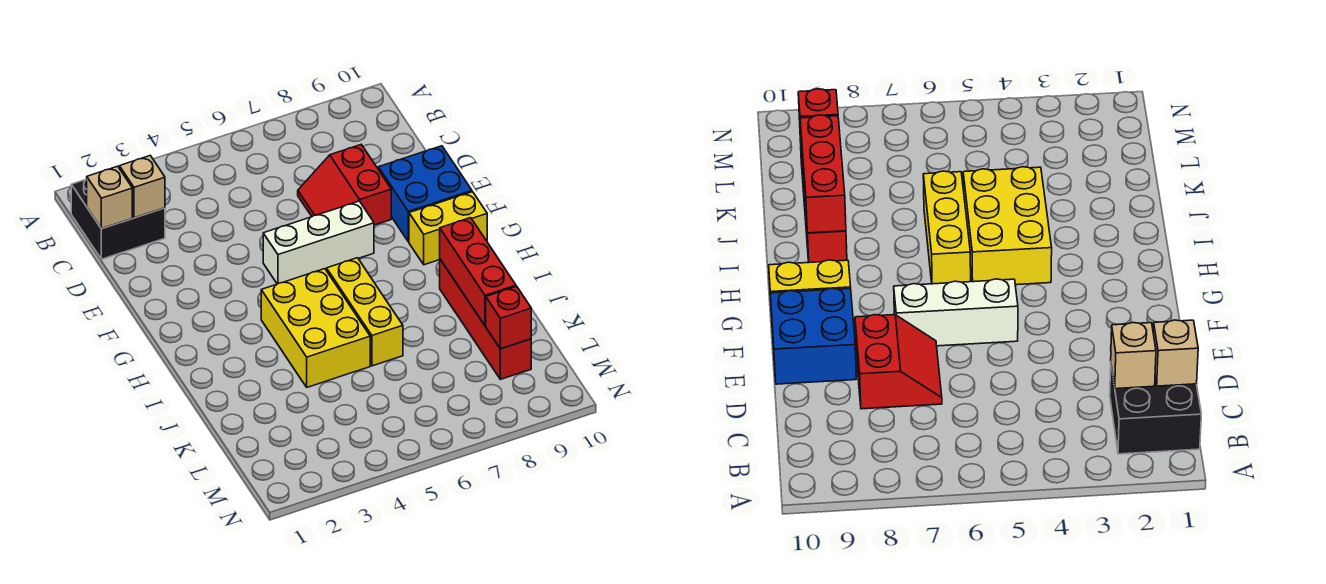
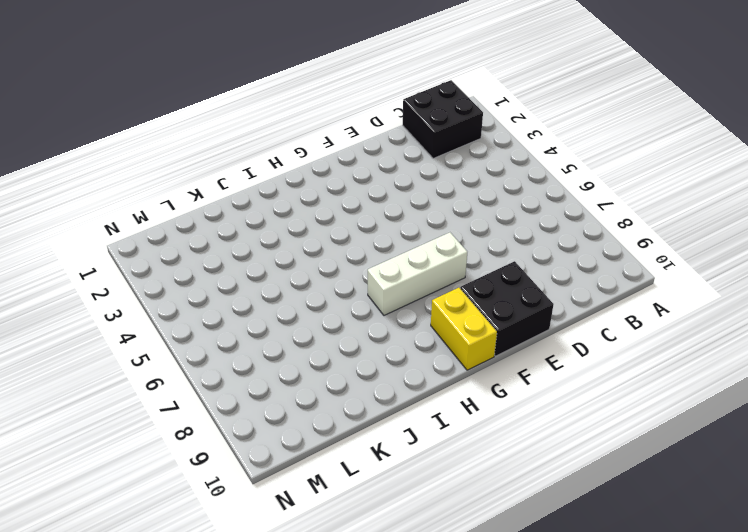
black 2x2 brick [460,261,554,356] -> blue 2x2 brick [378,146,472,242]
white 1x3 brick [368,232,467,315] -> white 1x3 brick turned to [263,201,374,284]
none -> red 2x2 slope [298,145,391,225]
none -> yellow 2x3 brick [261,269,370,387]
none -> yellow 1x3 brick [327,258,403,366]

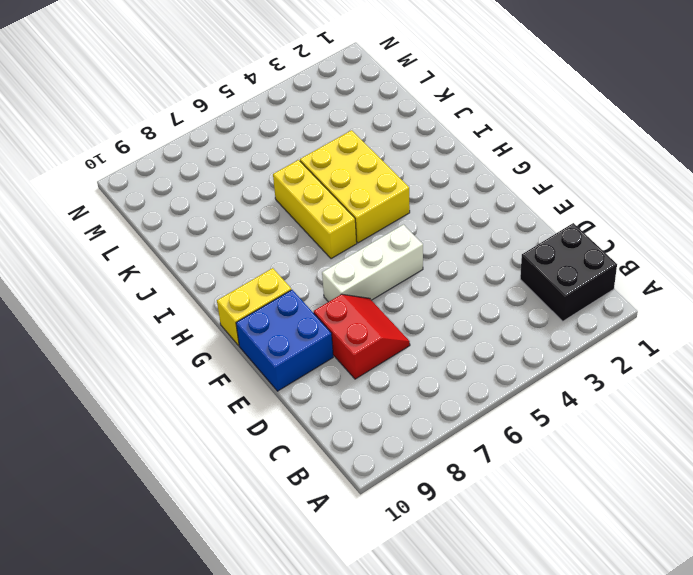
none -> red 1x4 brick [440,259,531,379]
none -> tan 1x1 brick [86,166,132,229]
none -> tan 1x1 brick [119,156,165,218]

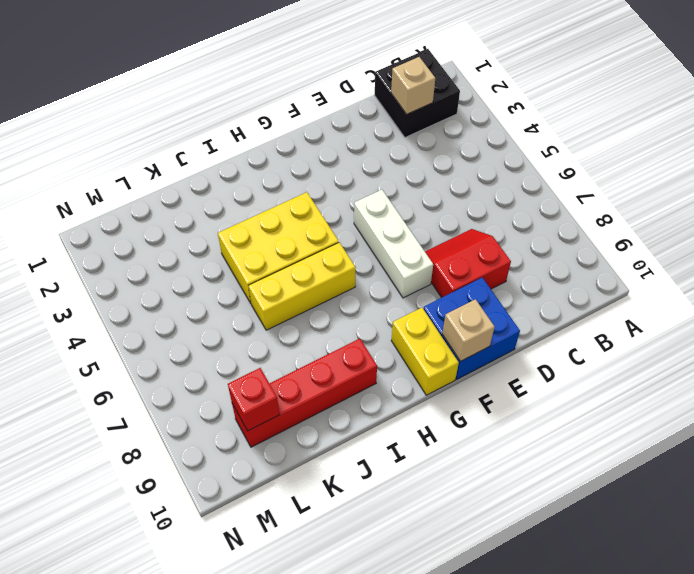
tan 1x1 brick [442,299,495,361] -> tan 1x1 brick moved to [86,166,132,229]
none -> red 1x3 brick [440,218,516,326]

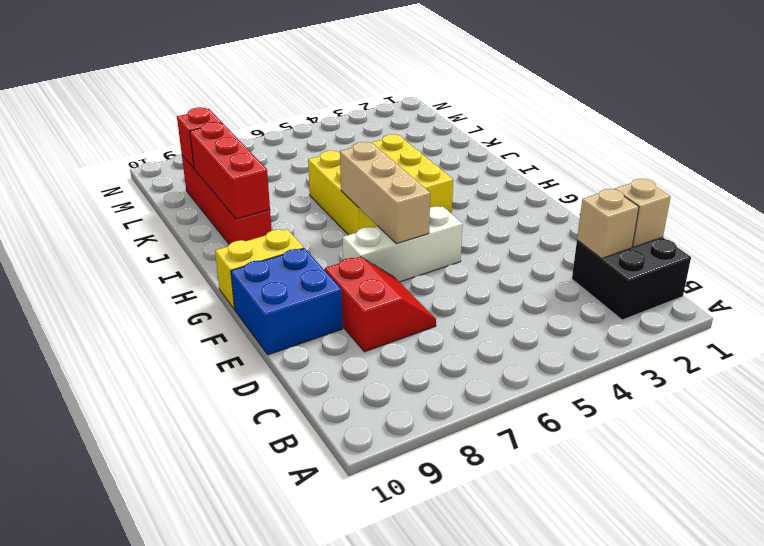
tan 1x3 brick [340,142,430,244] -> none

